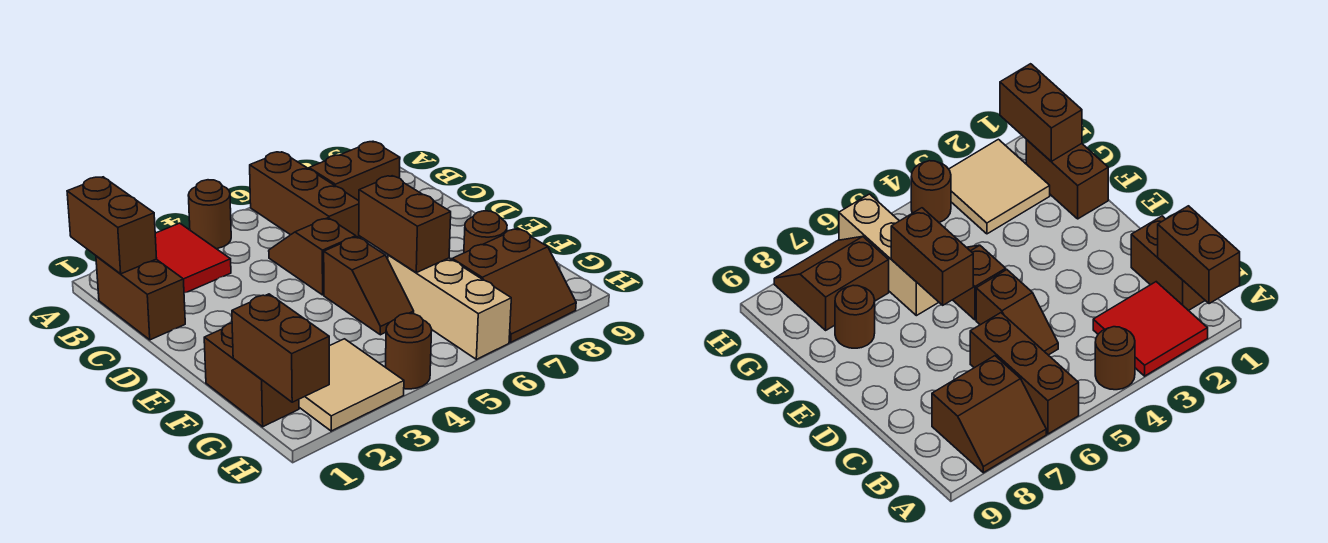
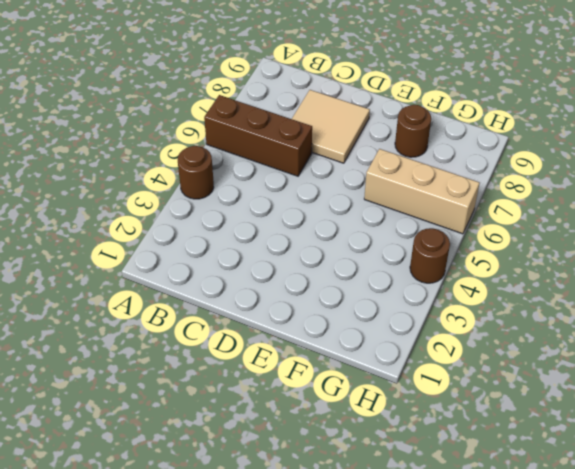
tan 2x2 tile [292,90,370,163] -> tan 2x2 tile moved to [299,339,404,431]
none -> red 2x2 tile [155,223,231,293]
none -> brown 2x2 slope [308,141,400,201]
none -> brown 1x2 brick [96,256,185,340]

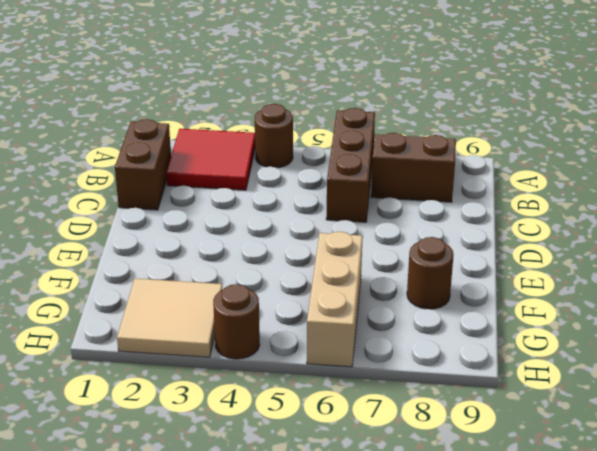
none -> brown 1x2 slope [269,218,356,295]
none -> brown 1x2 slope [324,237,414,335]
none -> brown 1x2 brick [204,323,299,427]

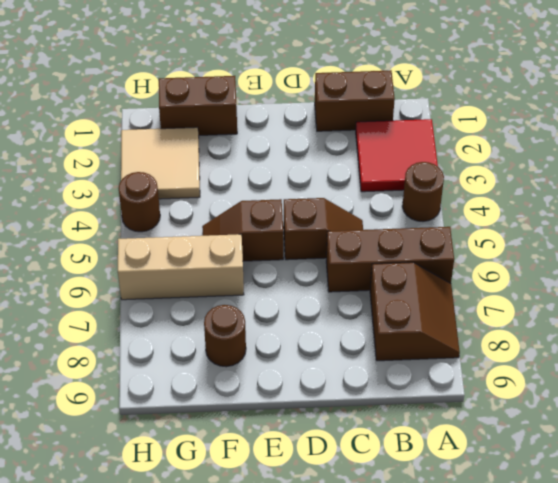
none -> brown 2x2 slope [452,229,576,342]
none -> brown 1x2 brick [67,177,157,274]
none -> brown 1x2 brick [359,176,451,273]

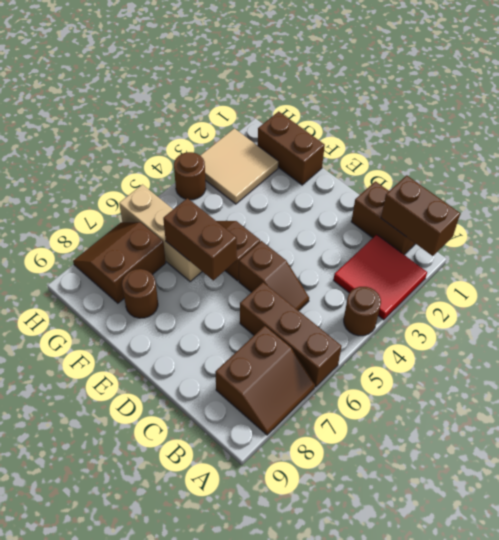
none -> brown 1x2 brick [232,294,329,402]

